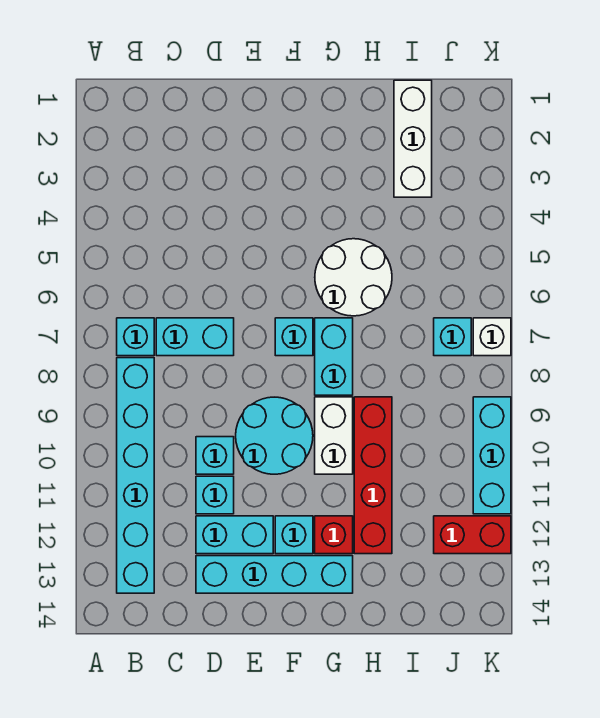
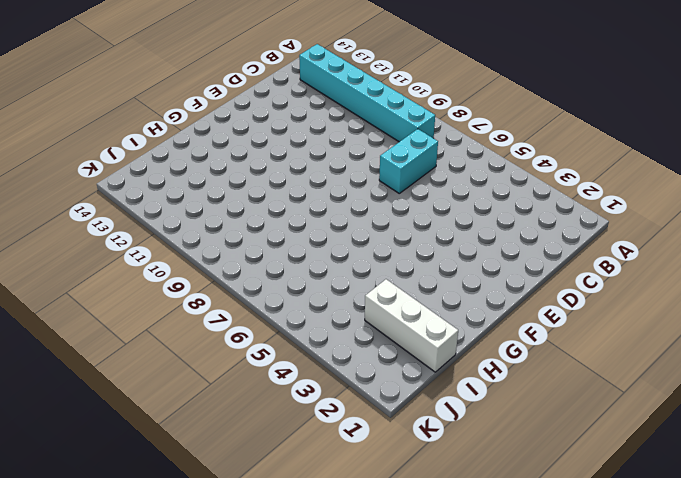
none -> cyan 1x1 brick [117,318,154,356]
none -> cyan 1x1 brick [196,437,234,474]
none -> cyan 1x1 brick [196,476,234,514]

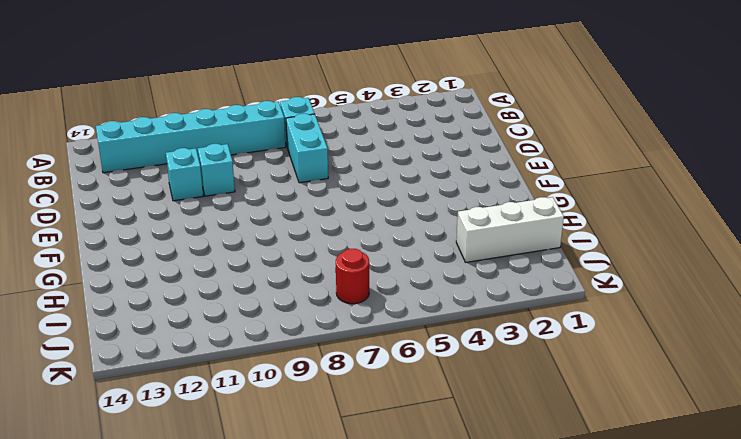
red 1x1 round brick [336,249,369,304] -> cyan 1x1 brick [434,318,471,356]
none -> cyan 1x2 brick [196,516,273,554]
none -> cyan 1x4 brick [196,556,353,593]
none -> cyan 2x2 round brick [236,397,313,474]

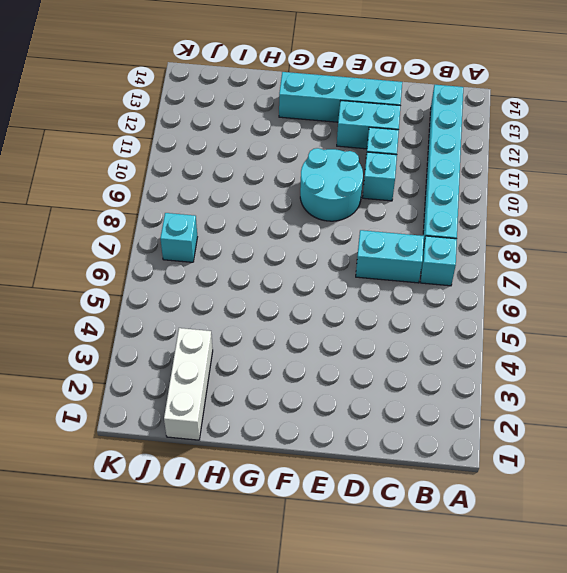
none -> cyan 1x1 brick [275,318,313,356]
none -> cyan 1x1 brick [275,516,313,554]
none -> white 2x2 round brick [315,239,392,316]

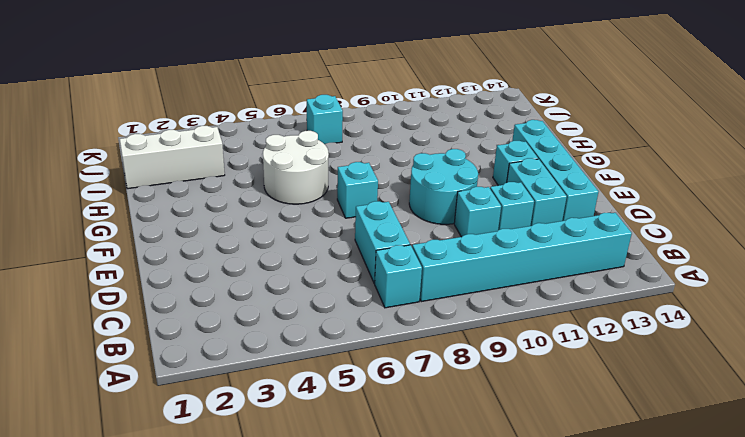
none -> cyan 1x2 brick [315,318,353,395]
none -> white 1x2 brick [315,397,353,474]
none -> red 1x1 brick [315,516,353,554]

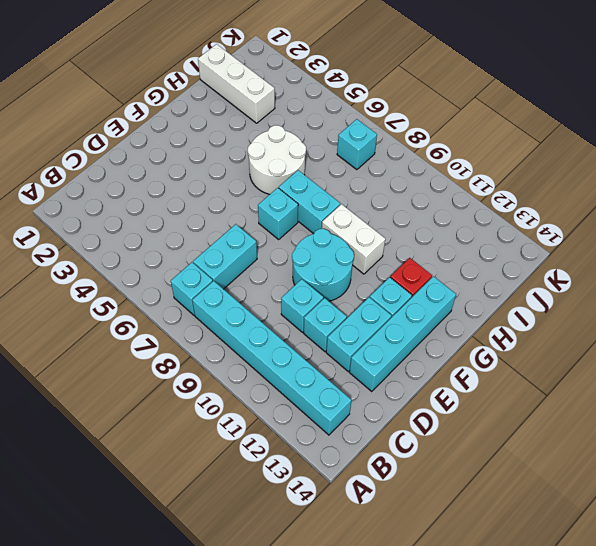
none -> red 1x4 brick [354,397,392,554]
none -> red 1x2 brick [434,516,511,554]
none -> white 1x1 brick [473,318,511,356]

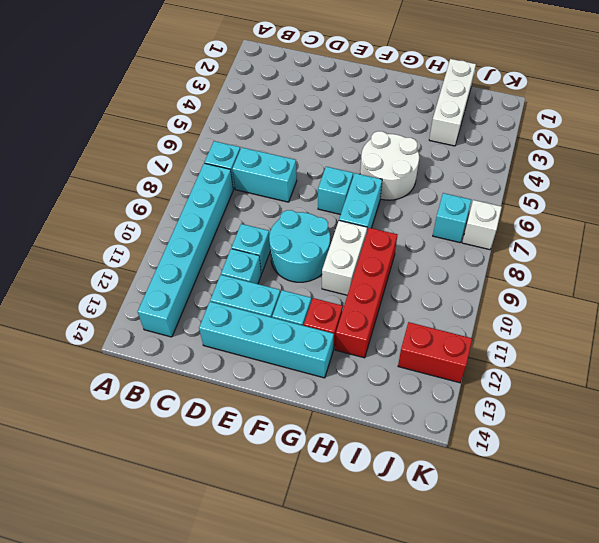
none -> cyan 1x3 brick [473,397,511,514]

